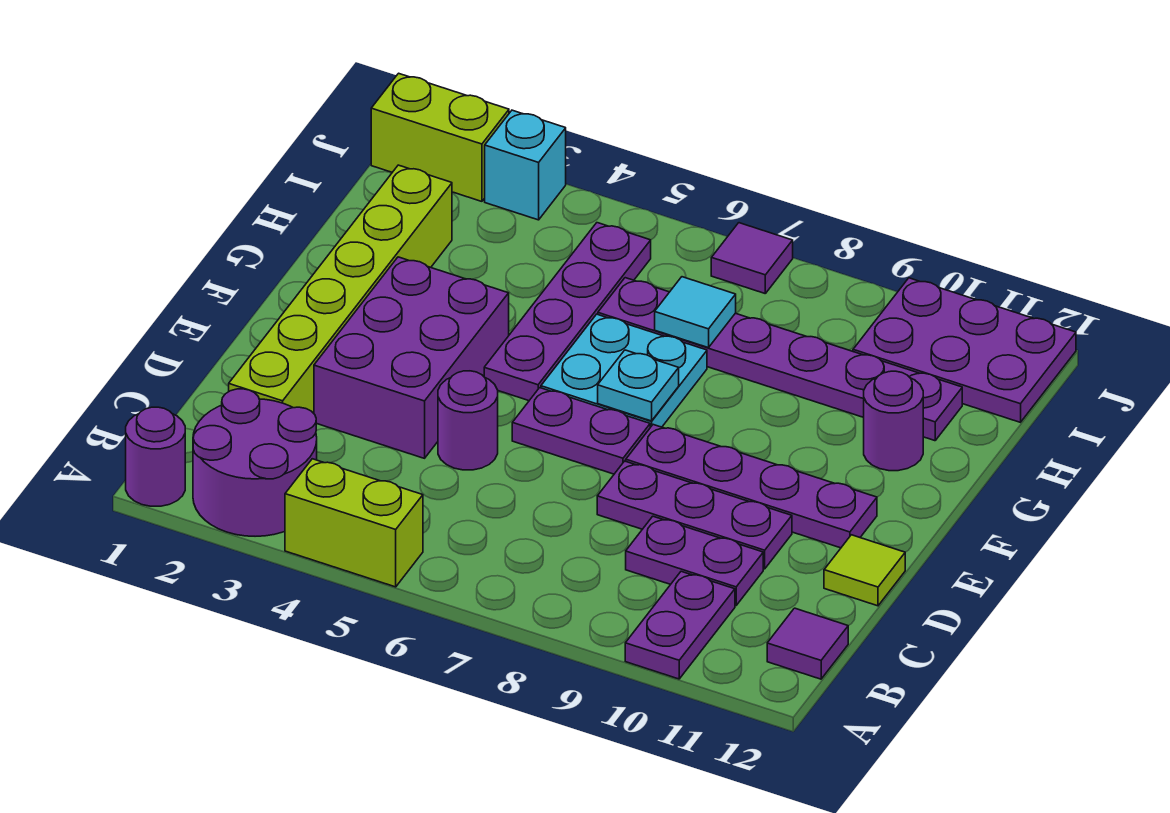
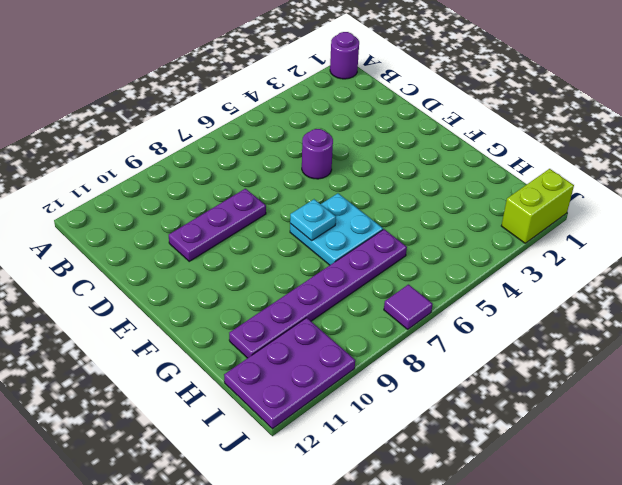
none -> purple 2x2 round brick [193,389,317,536]
none -> lime 1x2 brick [285,459,423,587]
none -> purple 1x2 plate [625,571,735,679]

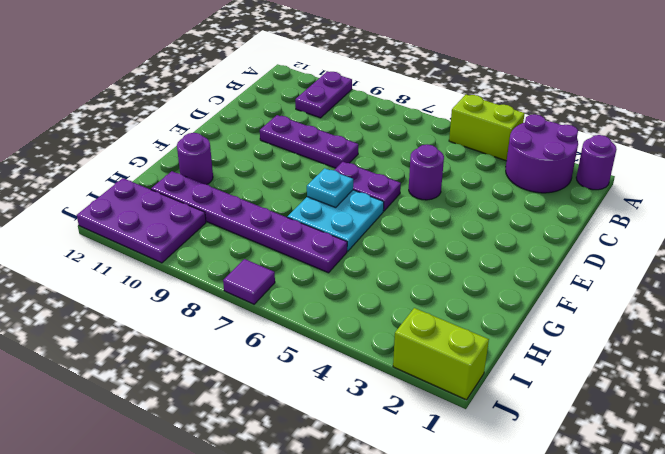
none -> purple 1x1 tile [767,608,848,679]
none -> lime 1x6 brick [229,165,452,413]
none -> purple 1x2 plate [626,516,763,606]

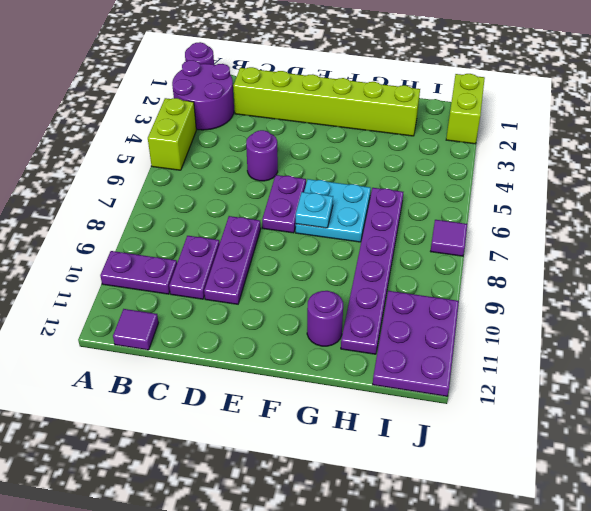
none -> purple 2x3 brick [314,257,509,458]
none -> lime 1x1 tile [824,535,905,606]
none -> purple 1x4 plate [626,425,877,548]

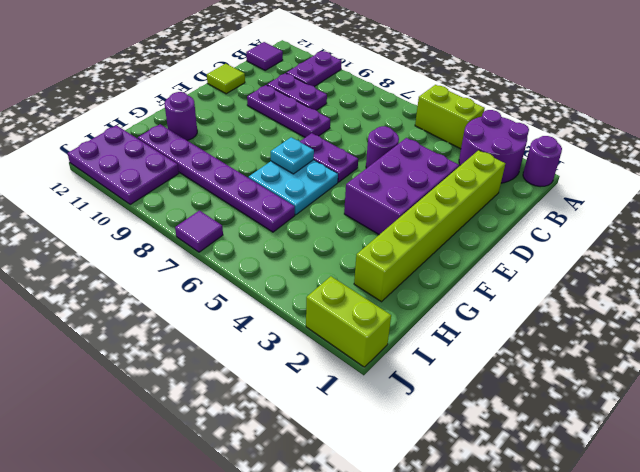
none -> purple 1x4 plate [626,425,877,548]
none -> purple 1x4 plate [484,223,651,401]
none -> cyan 1x1 brick [485,110,566,220]

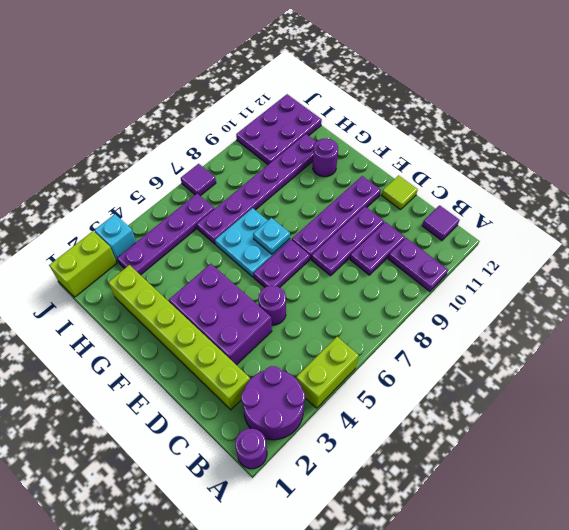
purple 1x4 plate [117,194,214,275] -> purple 1x4 plate turned to [484,223,651,401]
none -> cyan 1x1 tile [655,277,736,348]

